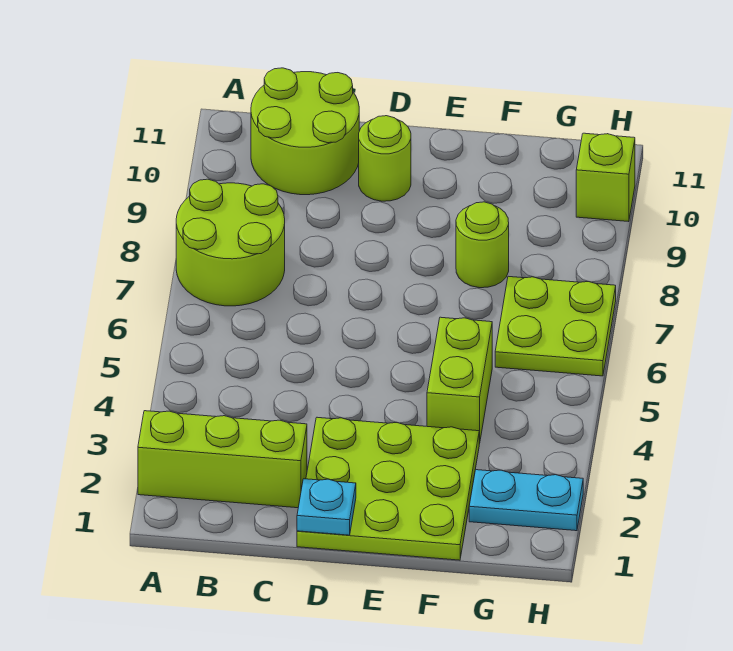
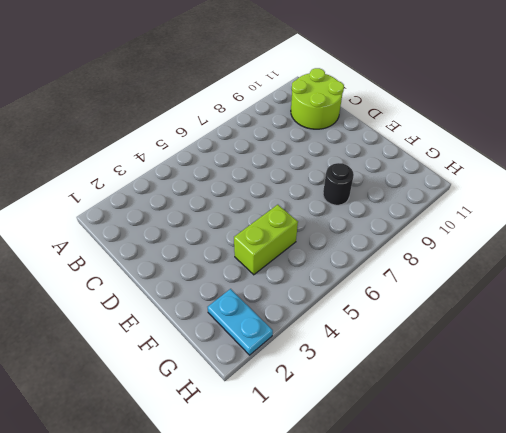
black 1x1 round brick [323,163,354,205] -> lime 1x1 round brick [456,202,509,288]
none -> lime 1x3 brick [138,411,307,508]
none -> lime 2x2 round brick [176,179,285,306]

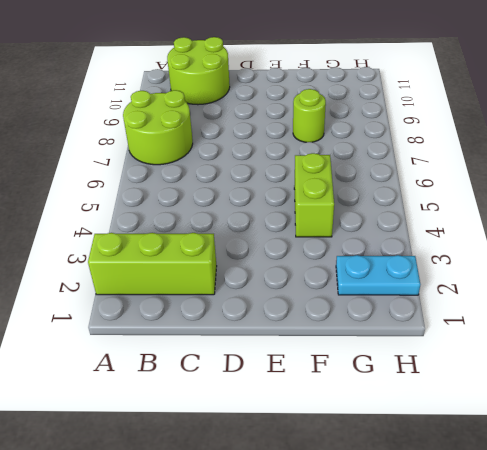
none -> lime 3x3 plate [297,417,479,560]
none -> lime 1x1 round brick [359,116,411,201]

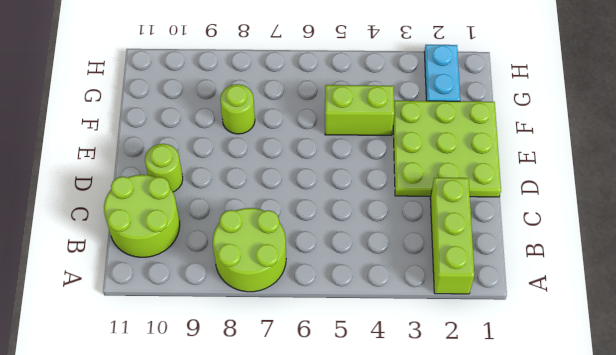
none -> lime 2x2 plate [495,276,616,376]
none -> lime 1x1 brick [576,133,635,222]

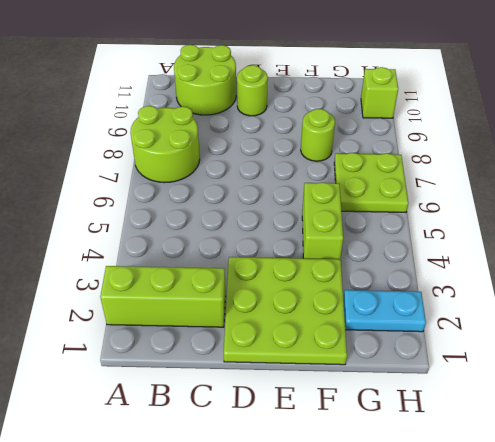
none -> cyan 1x1 plate [297,479,356,535]

